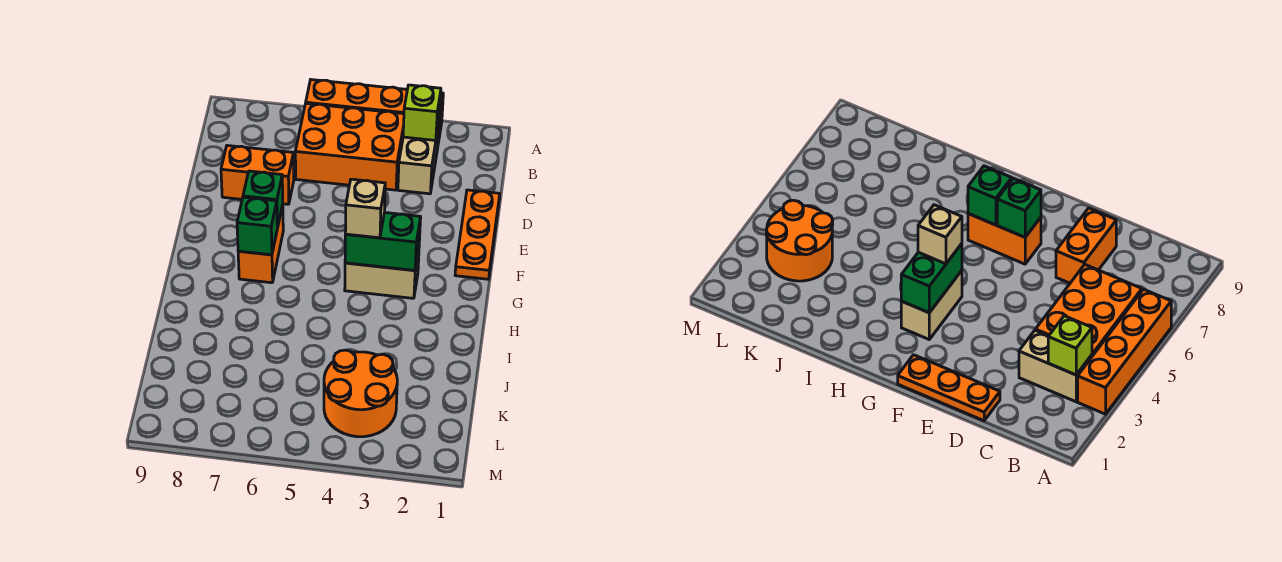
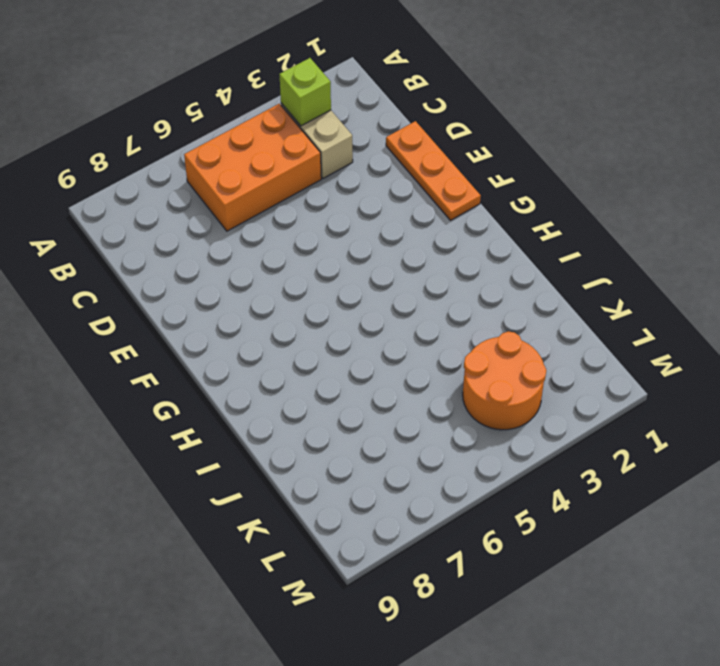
none -> orange 1x4 brick [306,80,443,143]
none -> orange 1x2 brick [221,145,294,204]
none -> orange 1x2 brick [238,205,283,283]

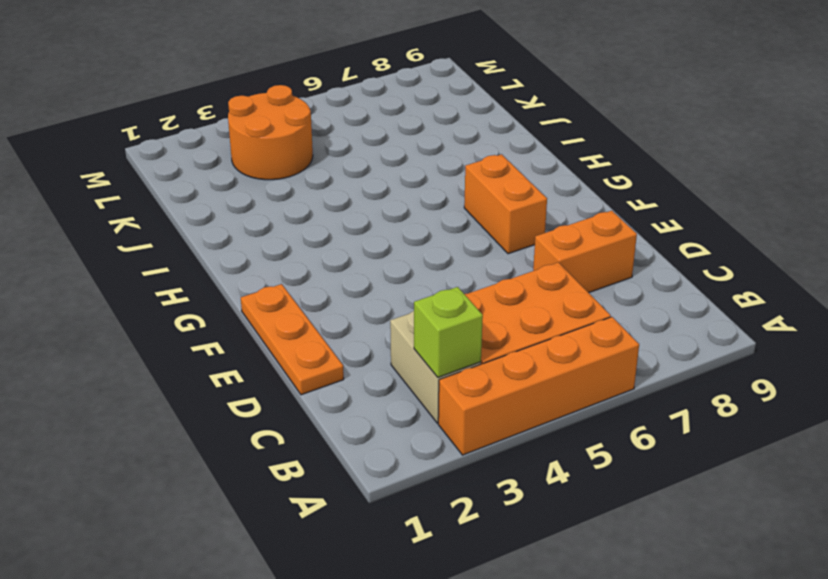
none -> tan 1x2 brick [345,250,419,298]
none -> green 1x1 brick [243,171,283,228]
none -> green 1x2 brick [345,213,421,271]

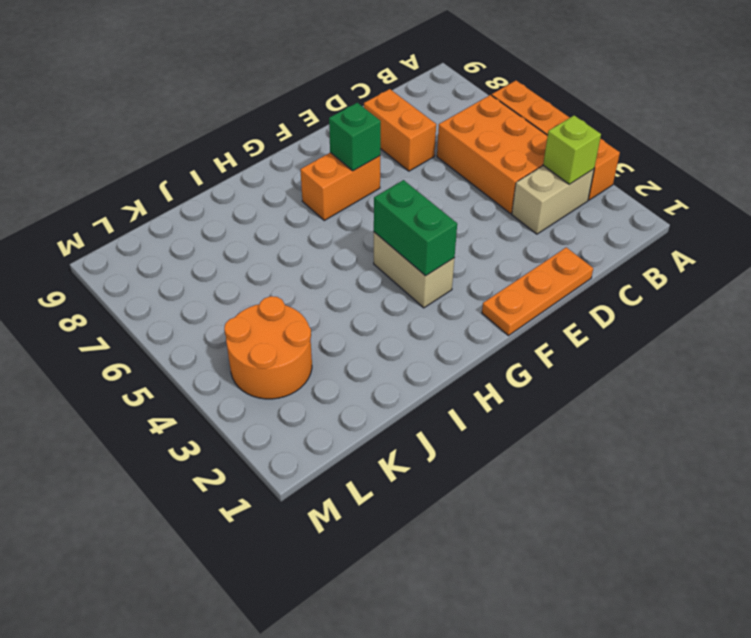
none -> green 1x1 brick [237,197,277,255]
none -> tan 1x1 brick [345,179,385,238]

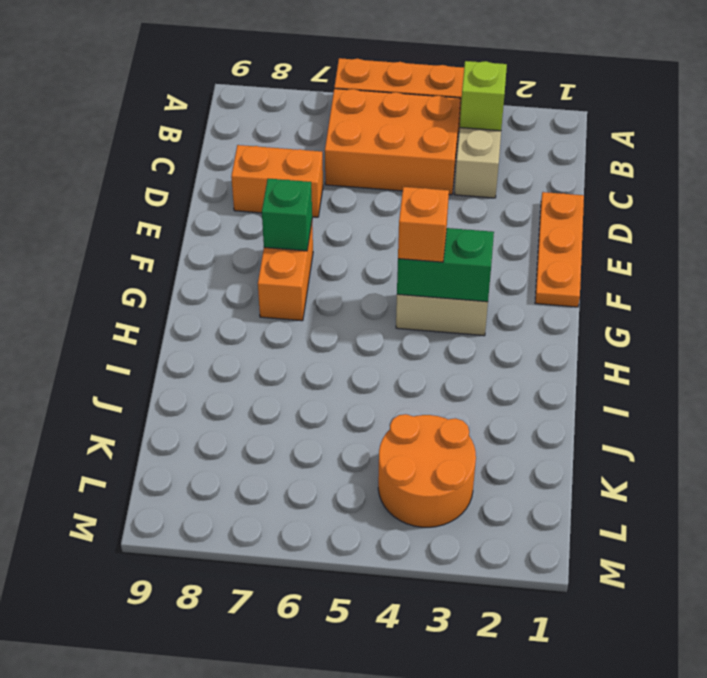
orange 1x1 brick [398,187,449,262] -> tan 1x1 brick [345,179,385,238]
none -> green 1x1 brick [237,197,277,255]

